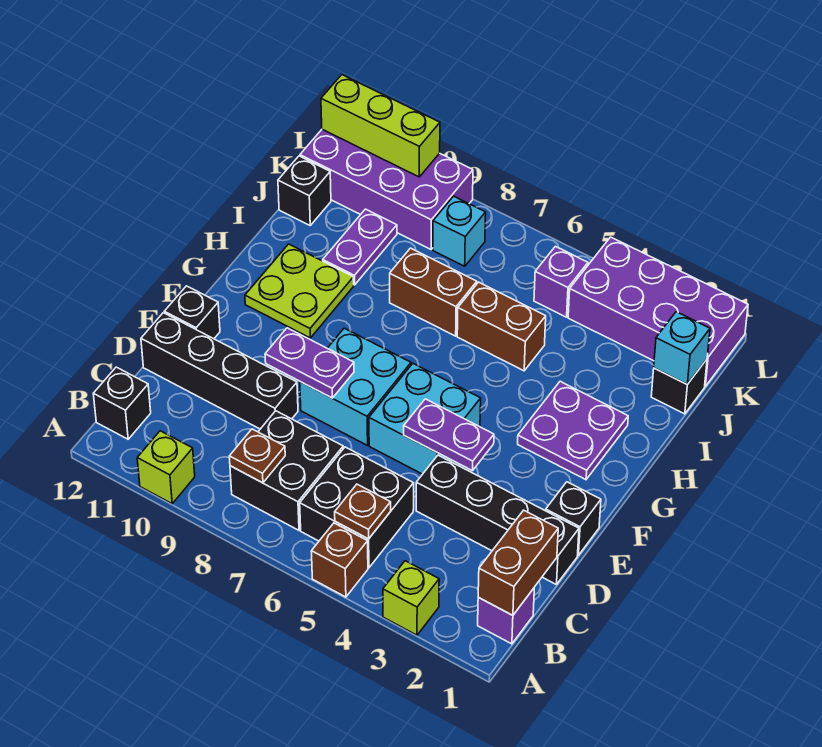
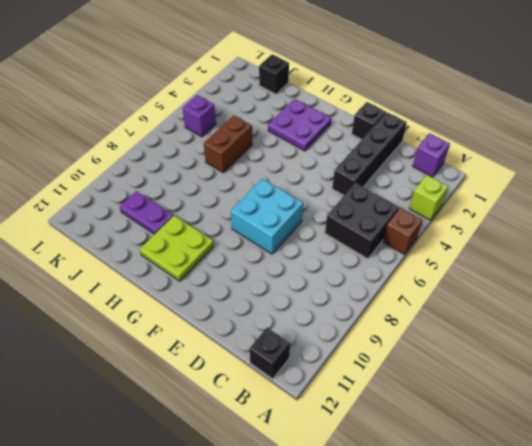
none -> lime 1x1 brick [137,431,195,504]
none -> black 2x2 brick [230,411,343,530]
none -> black 1x4 brick [141,313,298,429]
none -> cyan 2x2 brick [369,364,481,474]

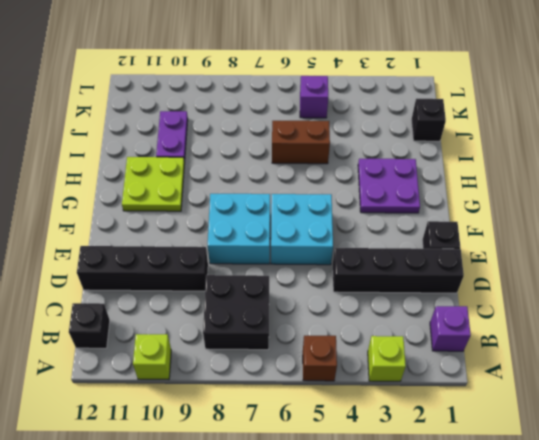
none -> black 2x2 brick [300,447,414,568]
none -> black 1x1 brick [164,286,220,339]
none -> brown 1x2 brick [390,248,477,336]
none -> black 1x1 brick [278,156,331,225]

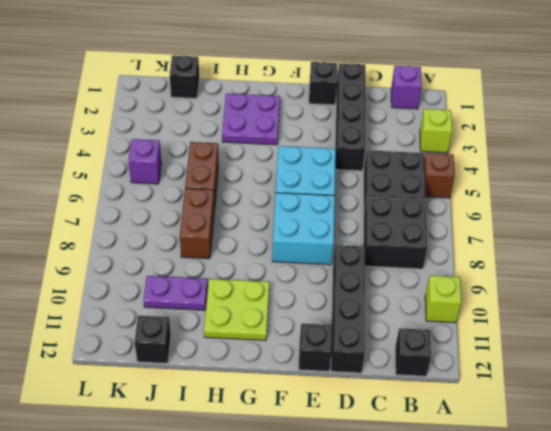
none -> purple 2x4 brick [568,237,748,386]
none -> cyan 1x1 brick [433,196,486,266]
none -> purple 2x4 brick [300,129,473,249]
none -> brown 1x2 brick [478,510,558,615]

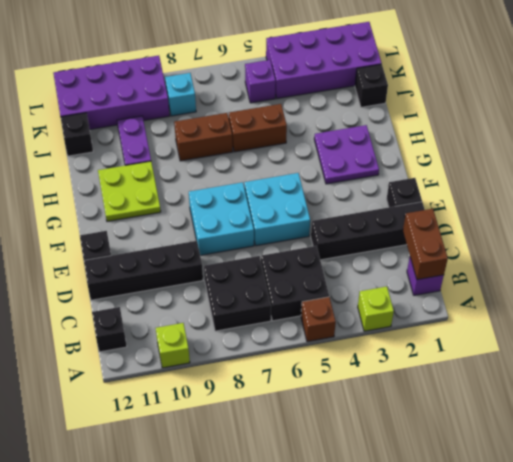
none -> brown 1x1 plate [335,484,391,539]
none -> brown 1x1 plate [229,429,285,483]
none -> purple 1x2 plate [404,399,494,471]
none -> purple 1x2 plate [265,328,354,398]

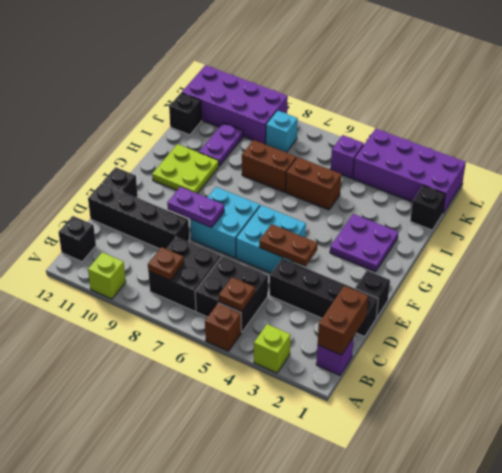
brown 1x2 plate [259,224,318,266] -> purple 1x2 plate [404,399,494,471]
none -> cyan 1x1 brick [654,312,710,384]
none -> lime 1x3 brick [321,75,440,177]

